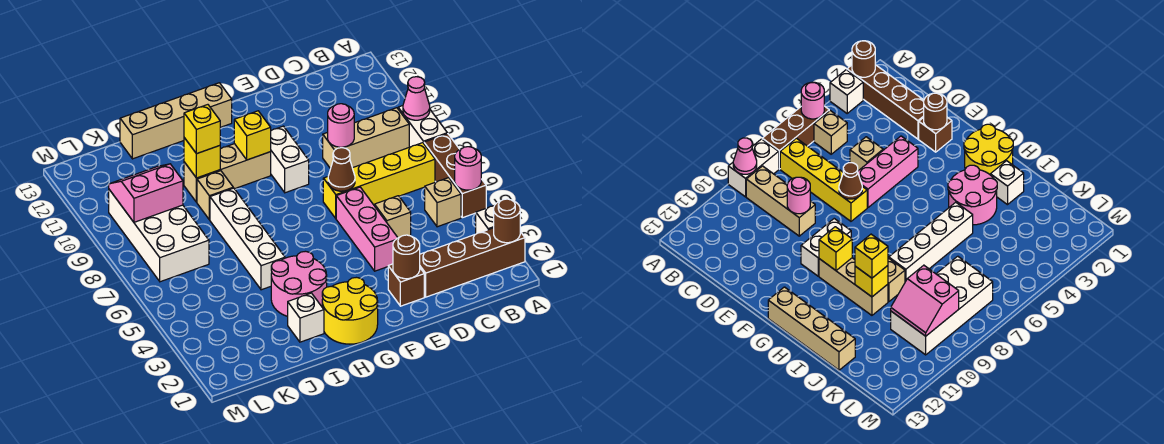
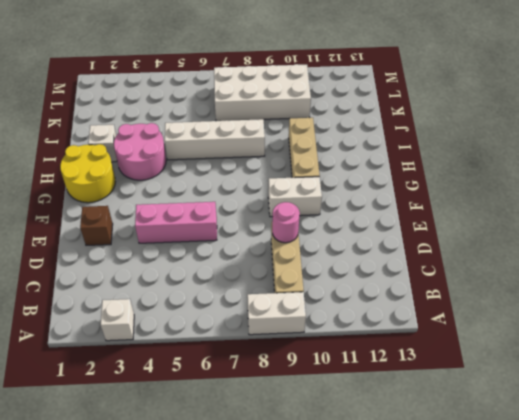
none -> brown 1x4 brick [420,228,525,297]
none -> brown 1x3 brick [424,134,486,218]
none -> tan 1x1 brick [425,178,461,227]

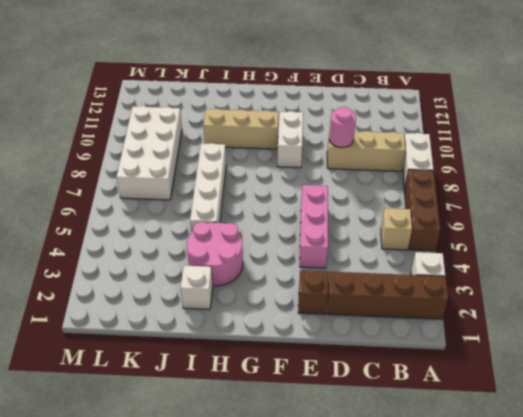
none -> yellow 1x4 brick [323,143,435,218]
none -> tan 1x1 brick [375,196,411,238]
none -> yellow 2x2 round brick [322,277,378,344]

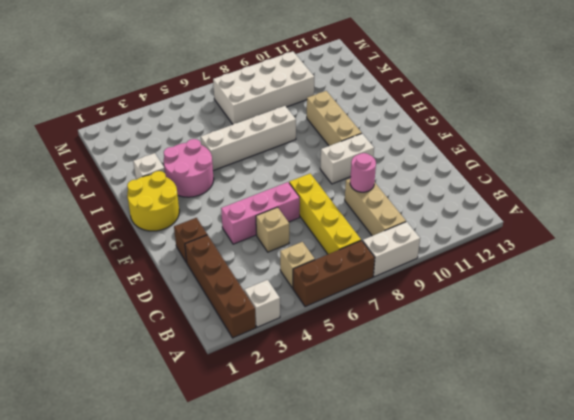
none -> tan 1x4 brick [120,83,232,159]
none -> tan 1x1 brick [197,171,233,220]
none -> brown 1x1 round brick [494,199,520,243]

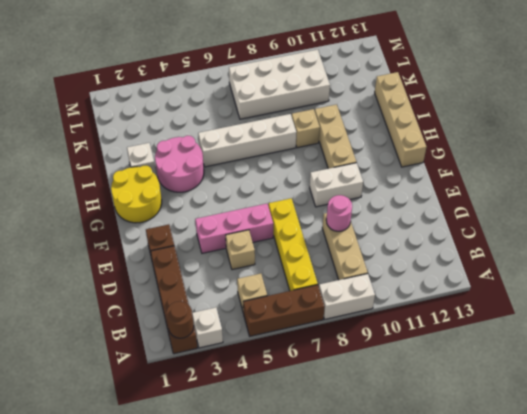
none -> pink 1x1 round brick [455,147,481,190]
none -> pink 1x1 cone [403,77,430,120]
none -> brown 1x1 round brick [393,235,420,279]

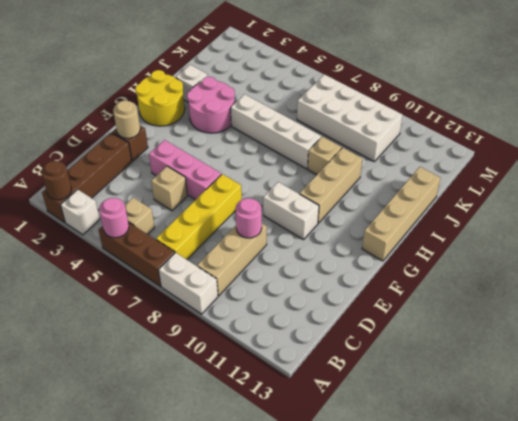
tan 1x1 round brick [113,100,140,138] -> brown 1x1 round brick [393,235,420,279]
none -> pink 1x1 cone [403,77,430,120]
none -> brown 1x1 cone [328,148,355,191]
none -> yellow 1x1 brick [234,111,271,160]

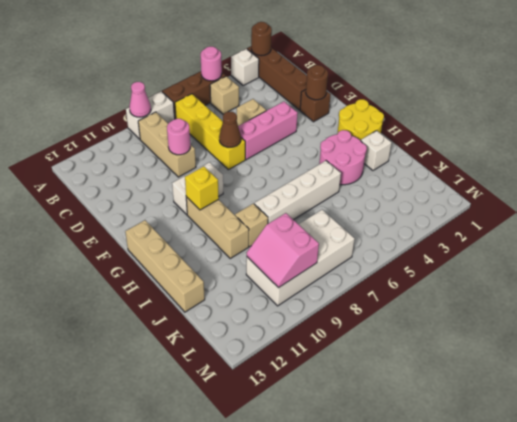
none -> yellow 1x1 brick [184,138,220,178]
none -> yellow 1x1 brick [184,105,220,154]

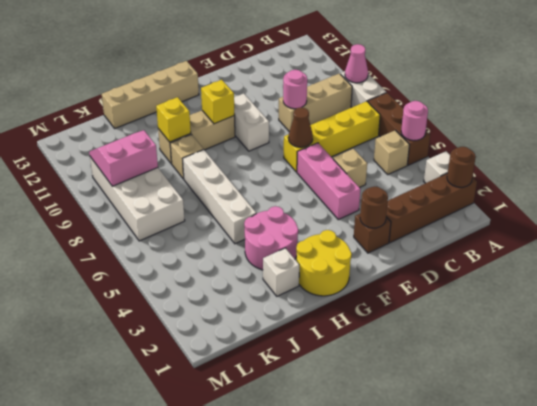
none -> yellow 1x1 brick [184,105,220,154]

